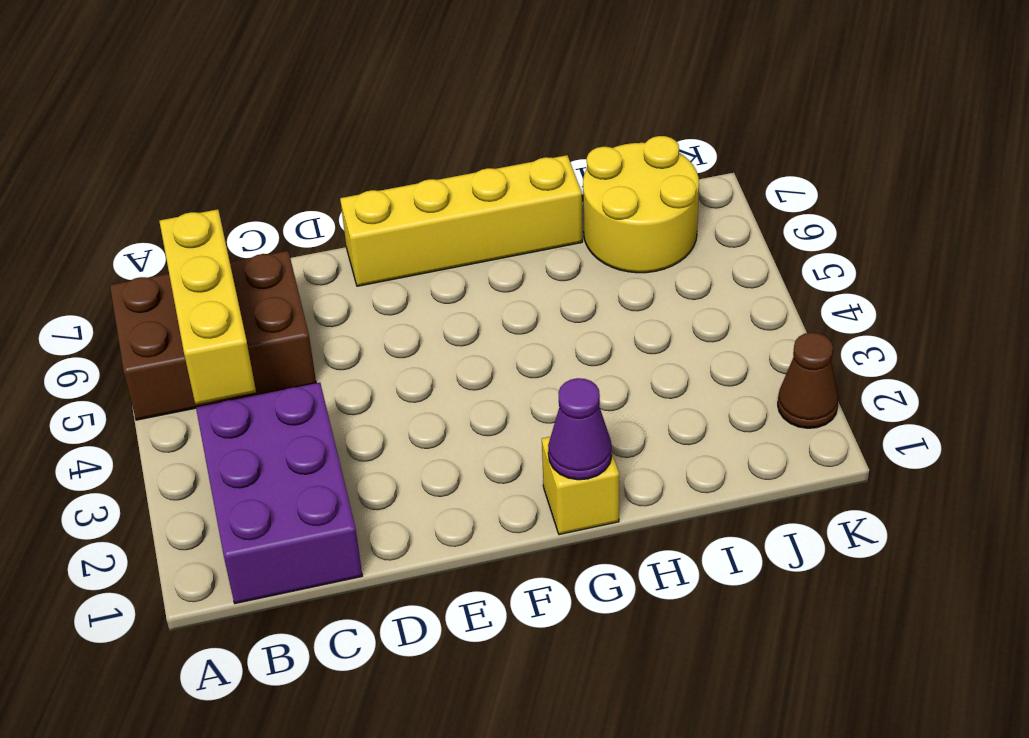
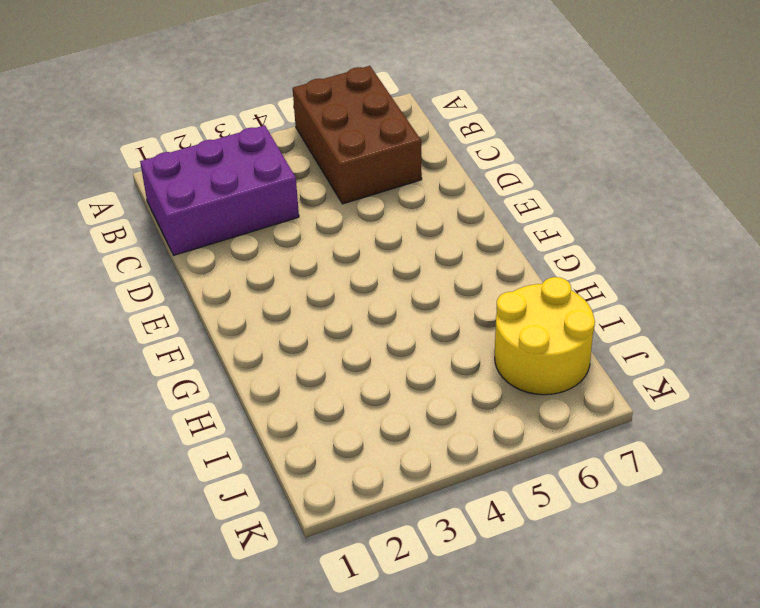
none -> yellow 1x4 brick [340,155,582,286]
none -> yellow 1x1 brick [542,437,619,535]

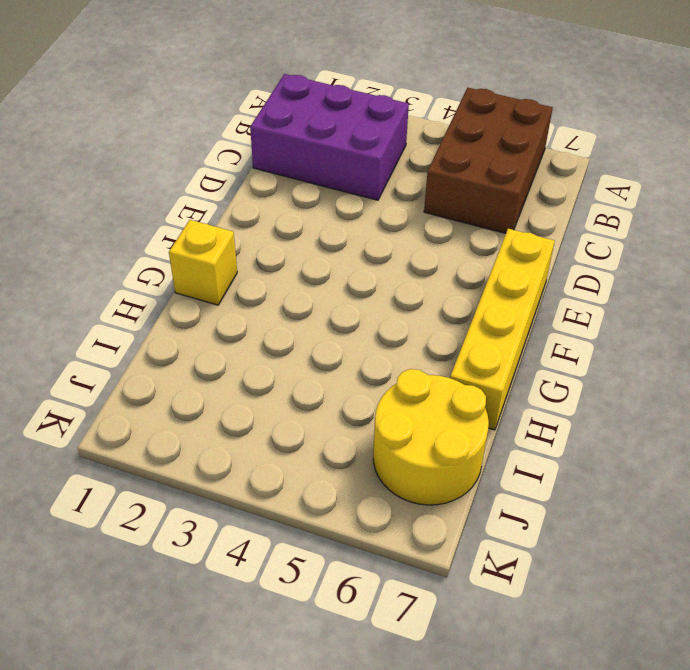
none -> brown 1x1 cone [778,332,838,428]
none -> yellow 1x3 brick [159,209,256,404]

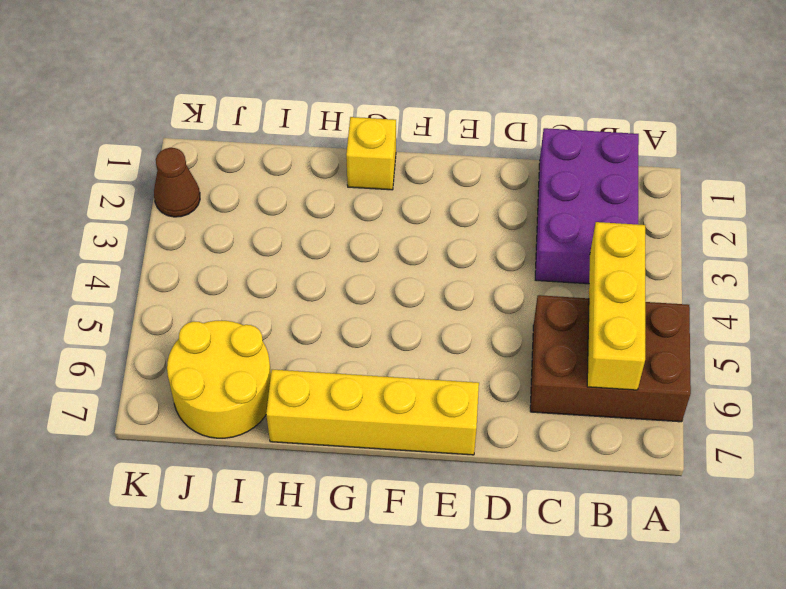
none -> purple 1x1 cone [548,378,612,480]

